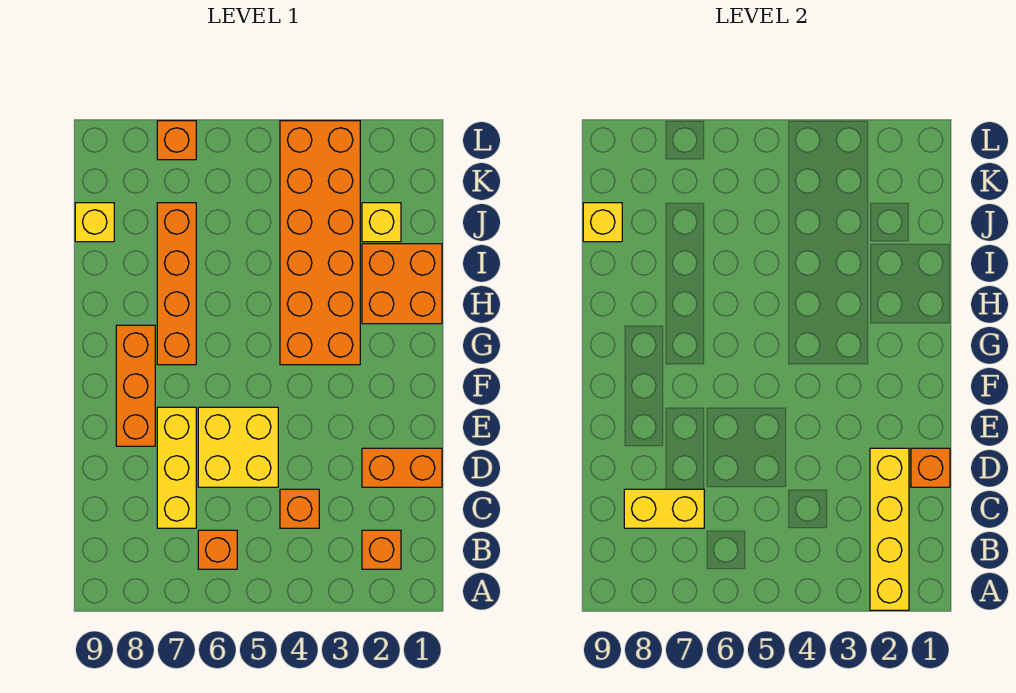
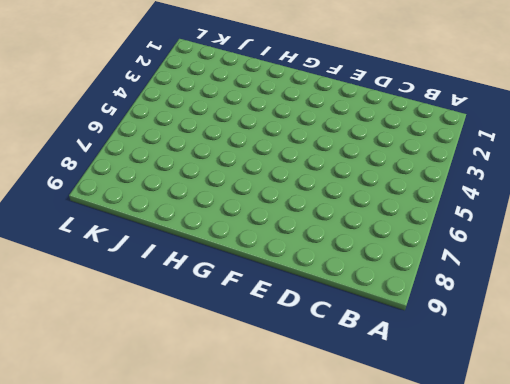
none -> orange 1x1 brick [362,530,401,569]
none -> orange 1x1 brick [198,530,237,569]
none -> orange 1x1 brick [280,489,319,528]

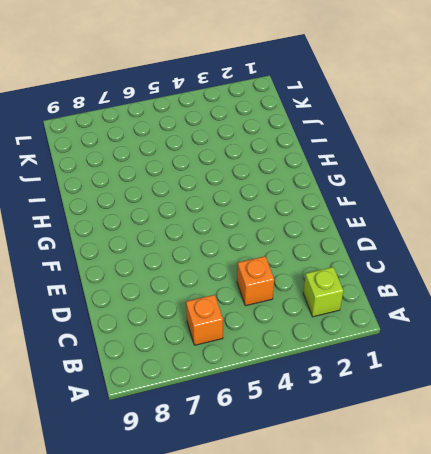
lime 1x1 brick [303,267,343,317] -> orange 1x1 brick [362,530,401,569]
none -> yellow 1x3 brick [157,407,196,528]
none -> orange 1x2 brick [362,448,442,487]
none -> yellow 2x2 brick [198,407,278,487]

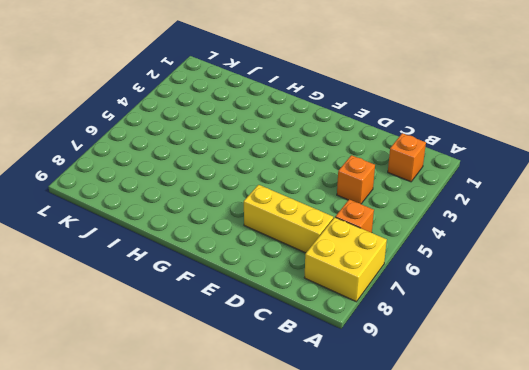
yellow 2x2 brick [304,217,387,302] -> yellow 2x2 brick moved to [198,407,278,487]
none -> orange 1x2 brick [362,448,442,487]
none -> orange 1x3 brick [116,325,155,446]
none -> orange 2x6 brick [280,121,360,365]

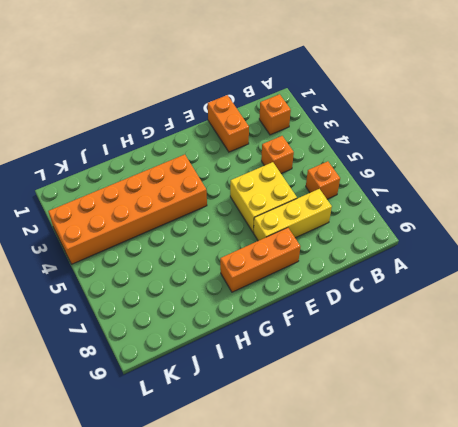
none -> orange 1x4 brick [157,203,196,365]
none -> orange 2x2 brick [362,244,442,324]
none -> yellow 1x1 brick [362,203,401,242]

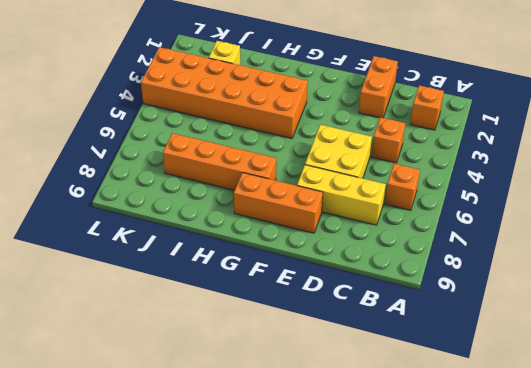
none -> orange 2x2 brick [362,244,442,324]
none -> yellow 1x1 brick [75,203,114,242]
none -> orange 1x1 brick [157,121,196,160]

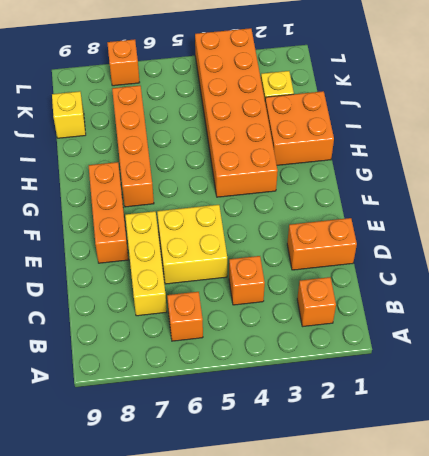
none -> yellow 1x4 brick [870,448,909,610]
none -> yellow 1x2 brick [624,489,704,528]
none -> orange 1x1 brick [911,448,950,487]

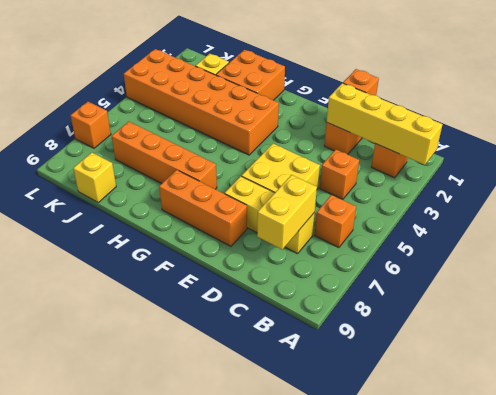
none -> yellow 1x1 brick [583,203,622,242]

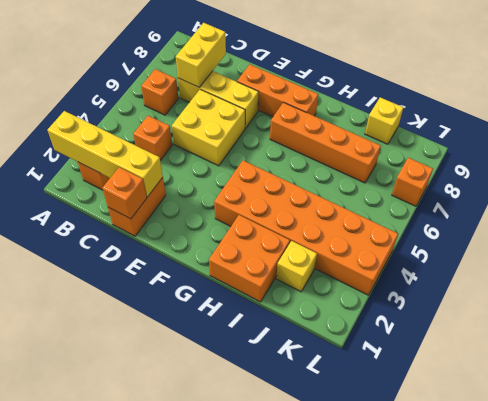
none -> yellow 1x1 brick [583,203,622,242]

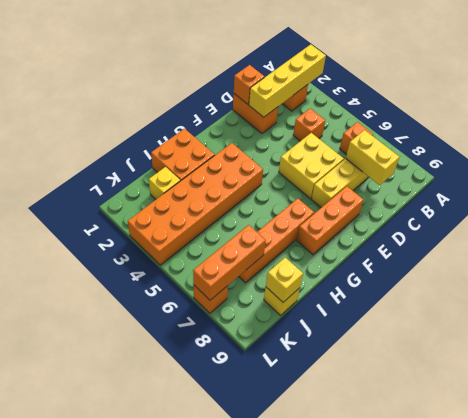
orange 1x3 brick [193,225,266,300] -> none

